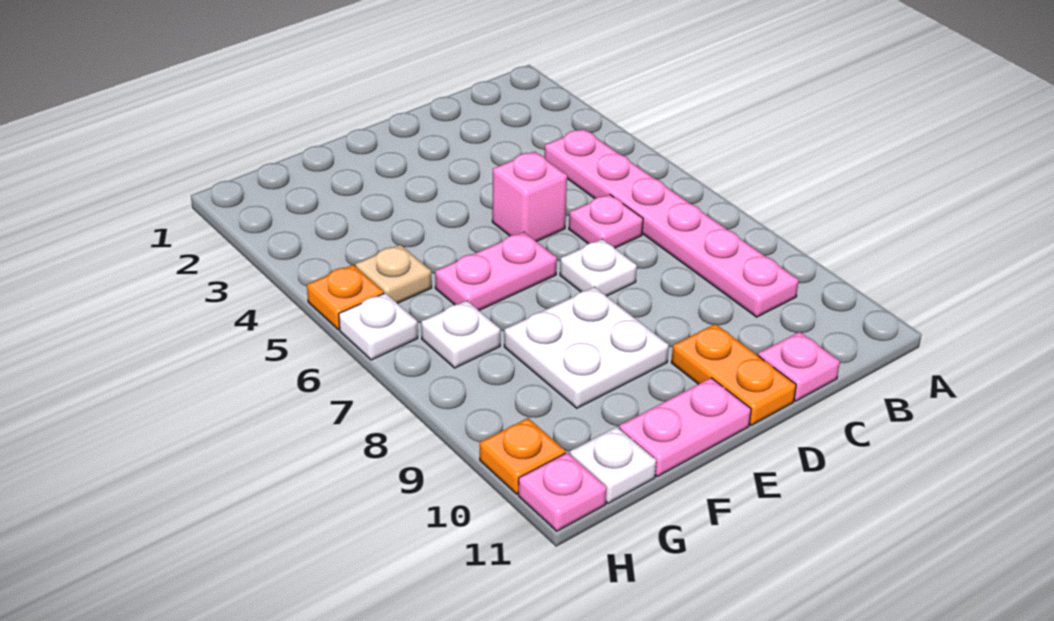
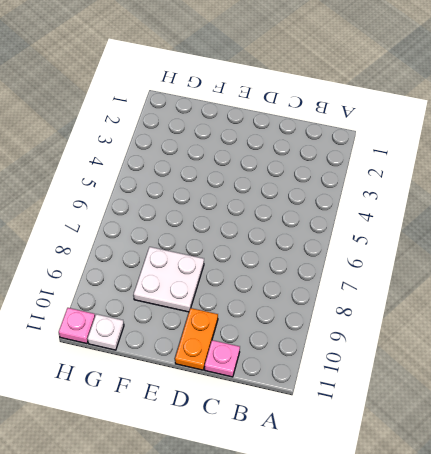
none -> pink 1x6 plate [544,129,799,317]
none -> pink 1x1 plate [569,194,643,248]
none -> pink 1x1 brick [492,152,567,242]

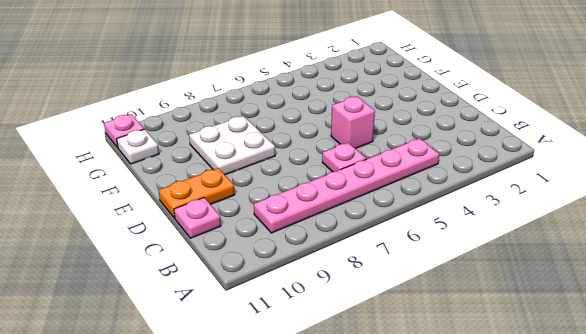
none -> white 1x1 plate [560,239,637,296]
none -> pink 1x2 plate [435,232,557,310]
none -> pink 1x2 plate [619,378,751,476]

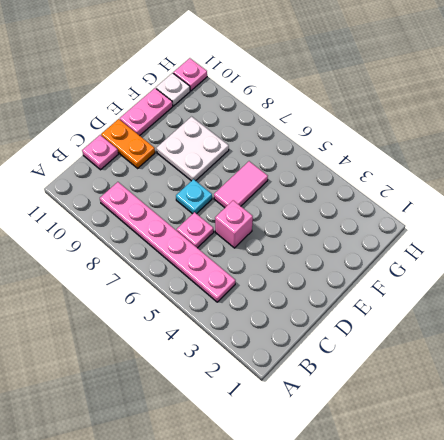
cyan 1x1 plate [176,179,212,214] -> white 1x1 plate [560,239,637,296]
pink 1x2 tile [214,161,268,208] -> pink 1x2 plate [435,232,557,310]
none -> tan 1x1 plate [355,245,432,303]
none -> white 1x1 plate [421,301,500,368]
none -> orange 1x1 plate [307,265,384,330]

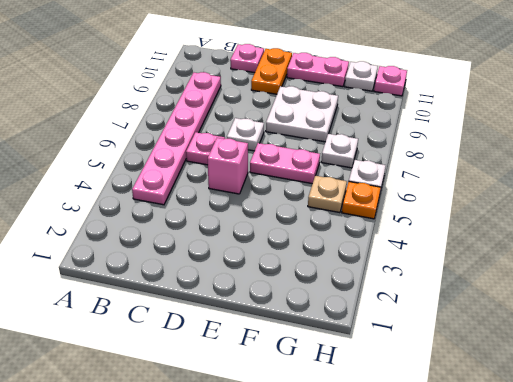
none -> orange 1x1 plate [480,418,566,494]

